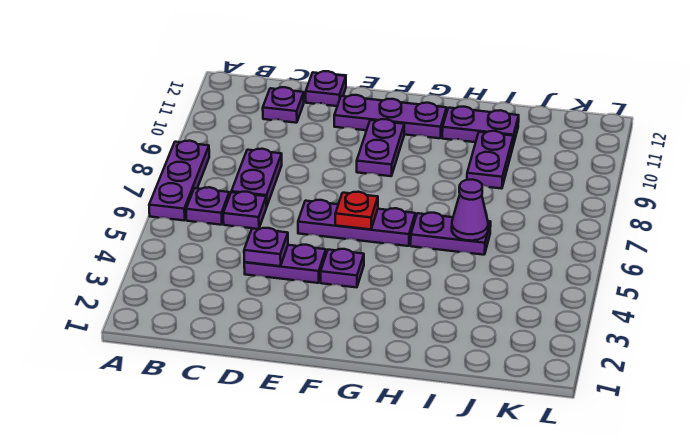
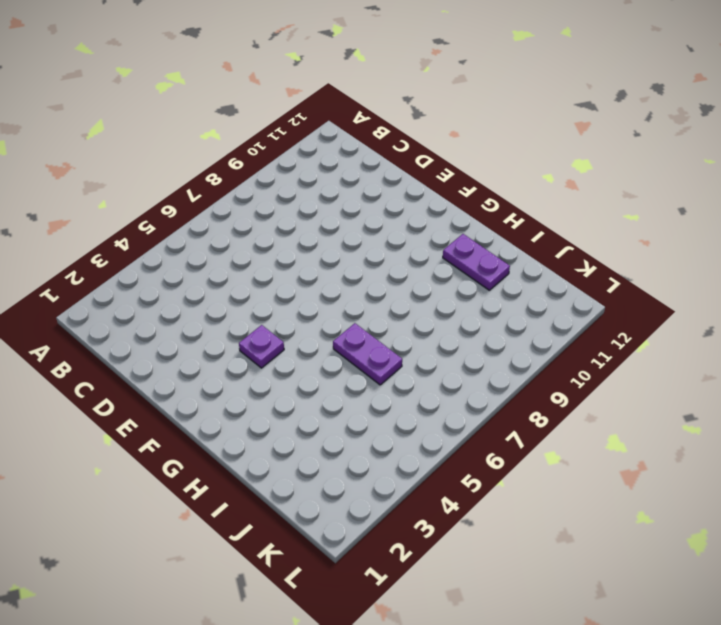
none -> purple 1x3 plate [149,141,209,221]
none -> purple 1x1 plate [186,187,229,225]
none -> purple 1x1 plate [223,192,266,229]

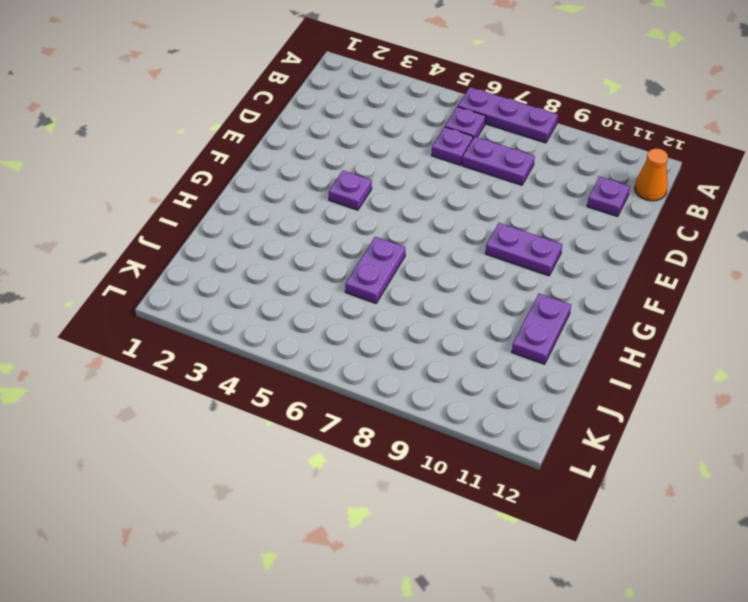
orange 1x1 cone [635,148,668,201] -> none
none -> purple 1x2 plate [244,245,326,283]
none -> purple 1x1 plate [306,71,346,106]
none -> purple 1x3 plate [298,200,415,246]

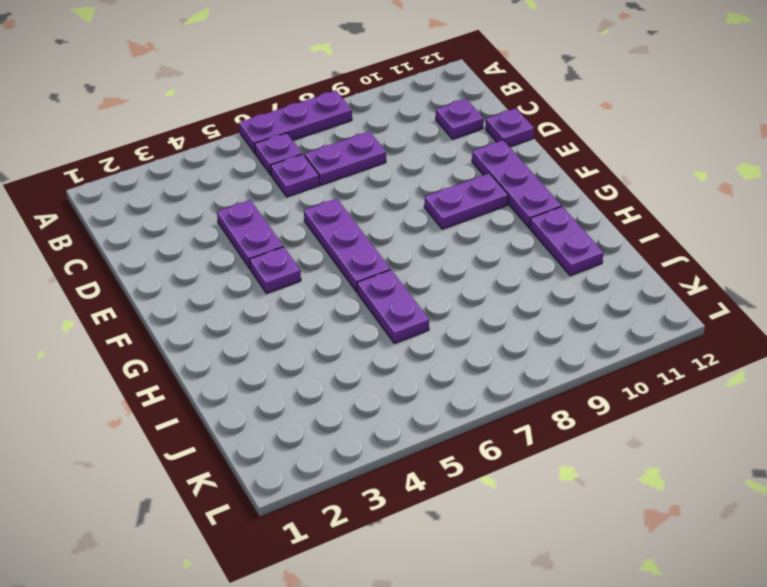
none -> purple 1x2 plate [467,131,513,189]
none -> purple 1x1 plate [244,228,288,266]
none -> red 1x1 plate [335,192,378,229]

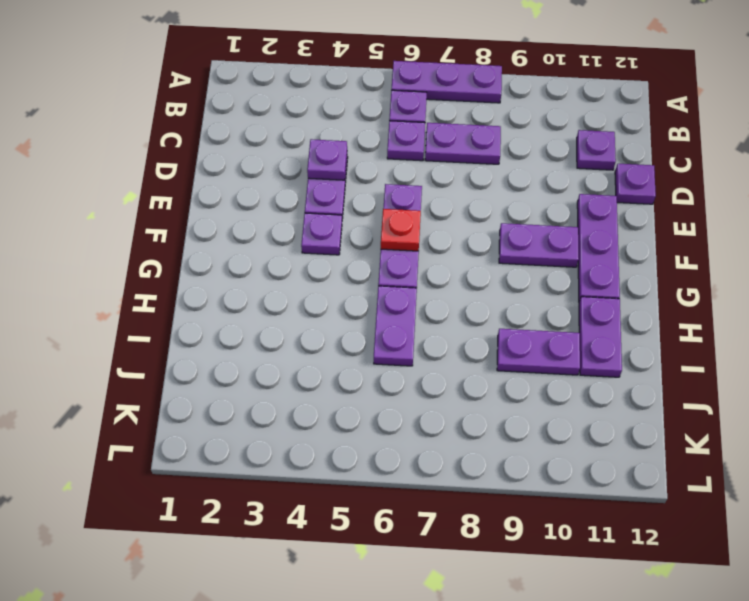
none -> purple 1x1 cone [452,179,488,241]

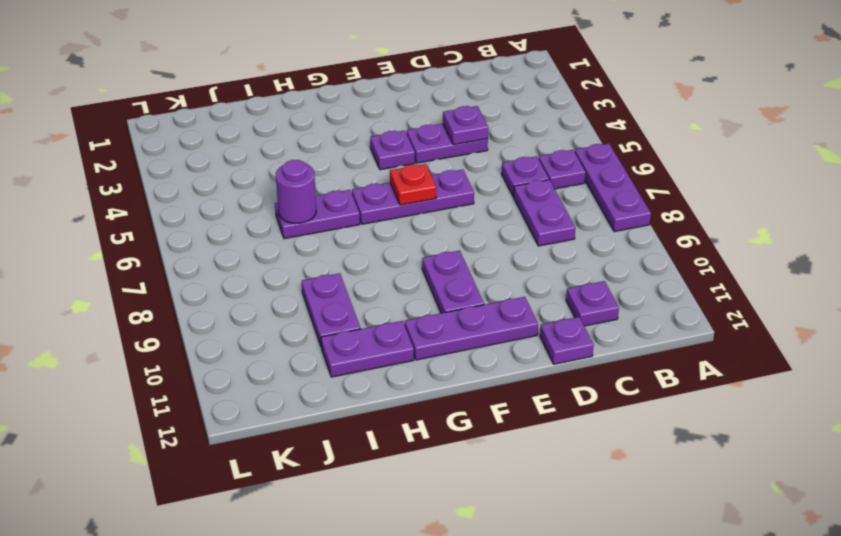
purple 1x1 round brick [276,160,316,224] -> purple 1x1 cone [452,179,488,241]

